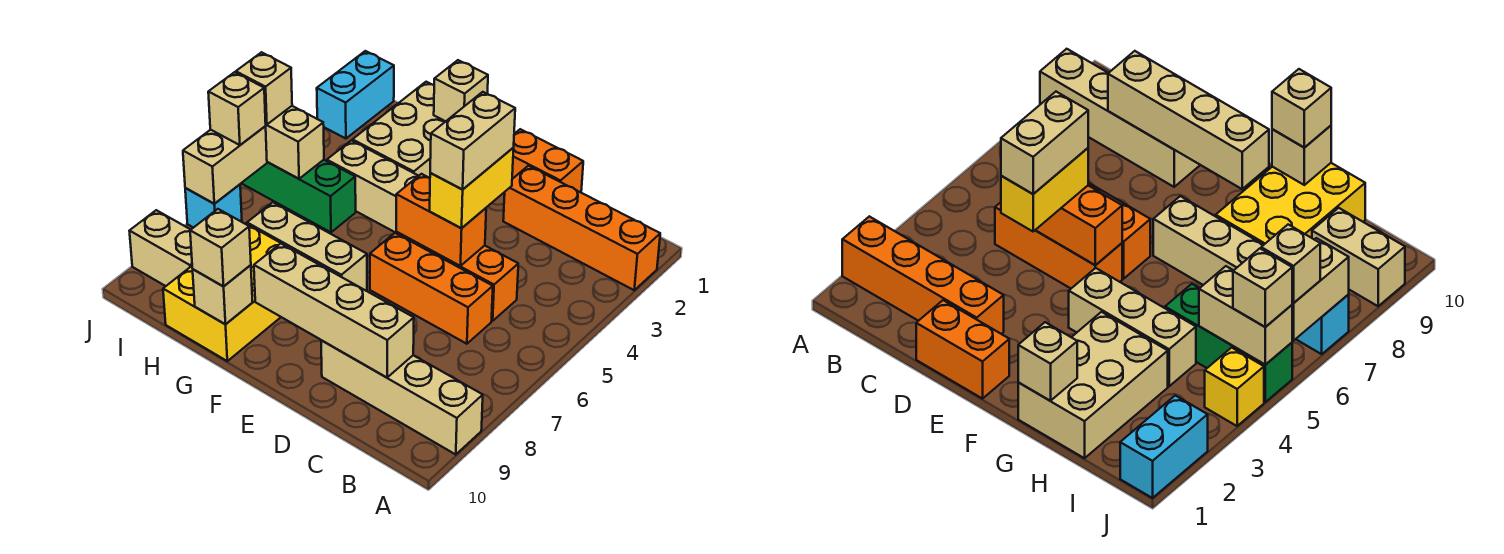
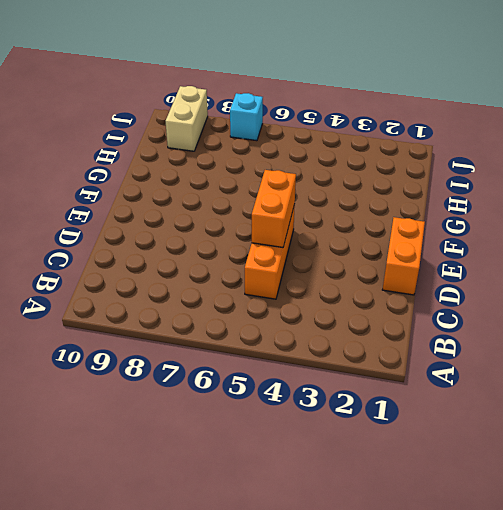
none -> orange 1x4 brick [503,166,660,290]
none -> tan 1x4 brick [321,340,483,455]
none -> orange 1x3 brick [370,233,493,344]

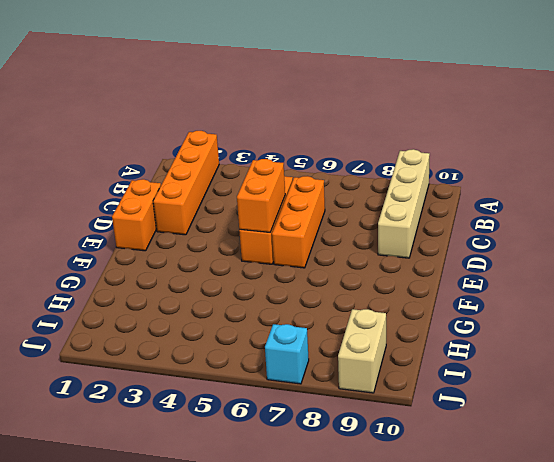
none -> tan 1x3 brick [327,140,418,233]
none -> tan 1x3 brick [247,202,367,291]
none -> tan 2x3 brick [353,82,446,178]

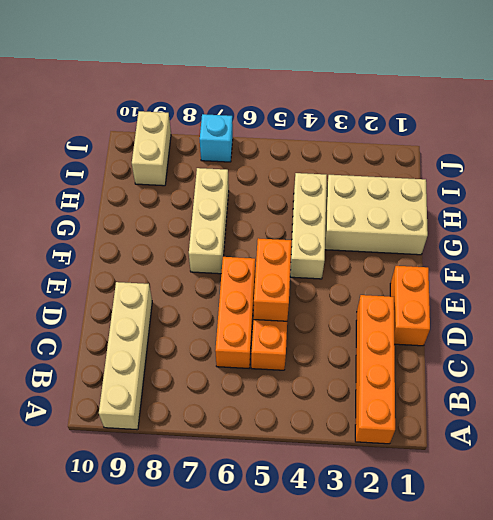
none -> yellow 2x3 brick [163,224,305,361]
none -> green 1x3 brick [241,160,356,232]
none -> cyan 1x2 brick [317,51,394,139]

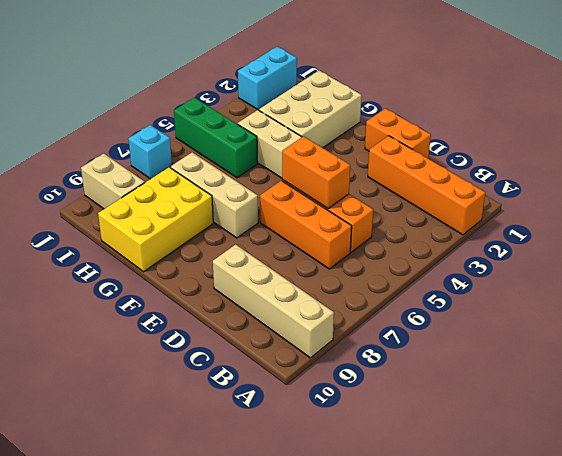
none -> yellow 1x1 brick [1205,348,1264,426]
none -> tan 1x4 brick [254,243,414,378]
none -> tan 1x1 brick [434,60,488,121]

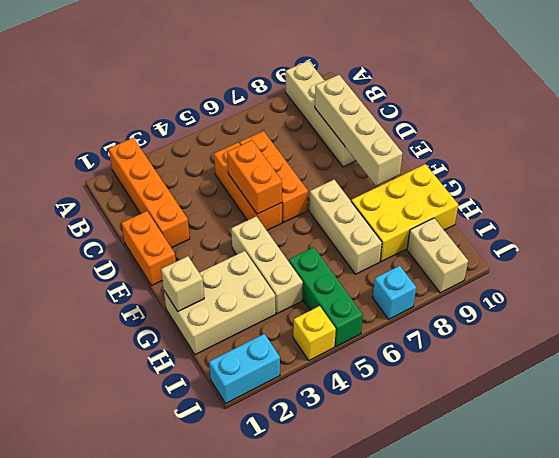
none -> tan 1x1 brick [193,265,252,324]
none -> tan 1x2 brick [266,106,324,179]
none -> tan 1x2 brick [183,126,267,204]

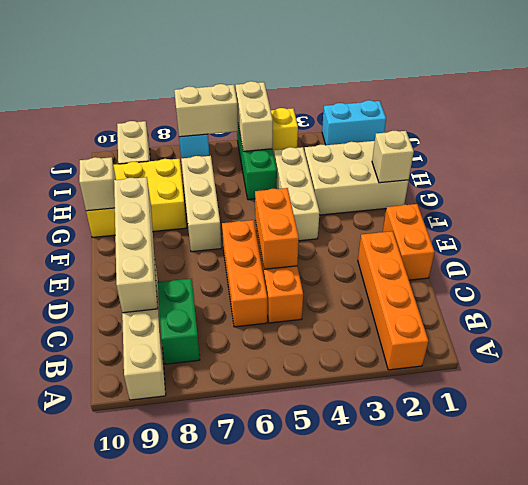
green 1x2 brick [158,279,200,364] -> none
none -> yellow 1x2 brick [430,148,514,228]
none -> tan 1x1 brick [190,209,251,287]
none -> tan 1x1 brick [236,52,292,125]

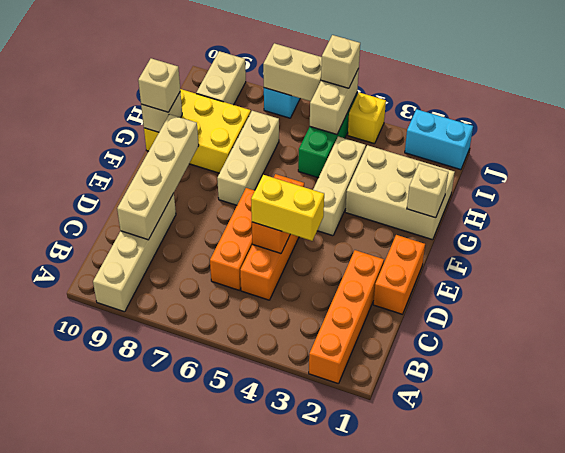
none -> tan 1x1 brick [208,72,266,145]
none -> tan 1x2 brick [430,92,515,190]

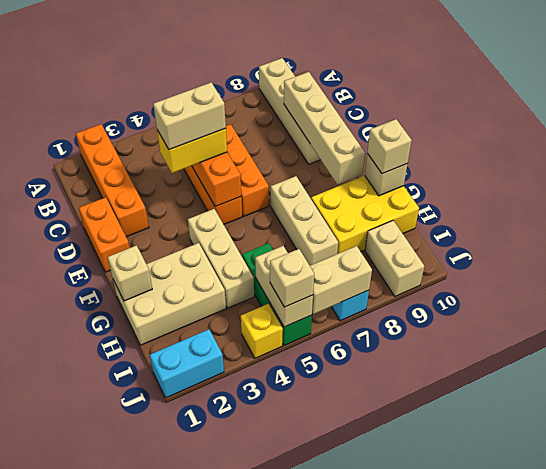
none -> tan 1x1 brick [208,72,266,145]

